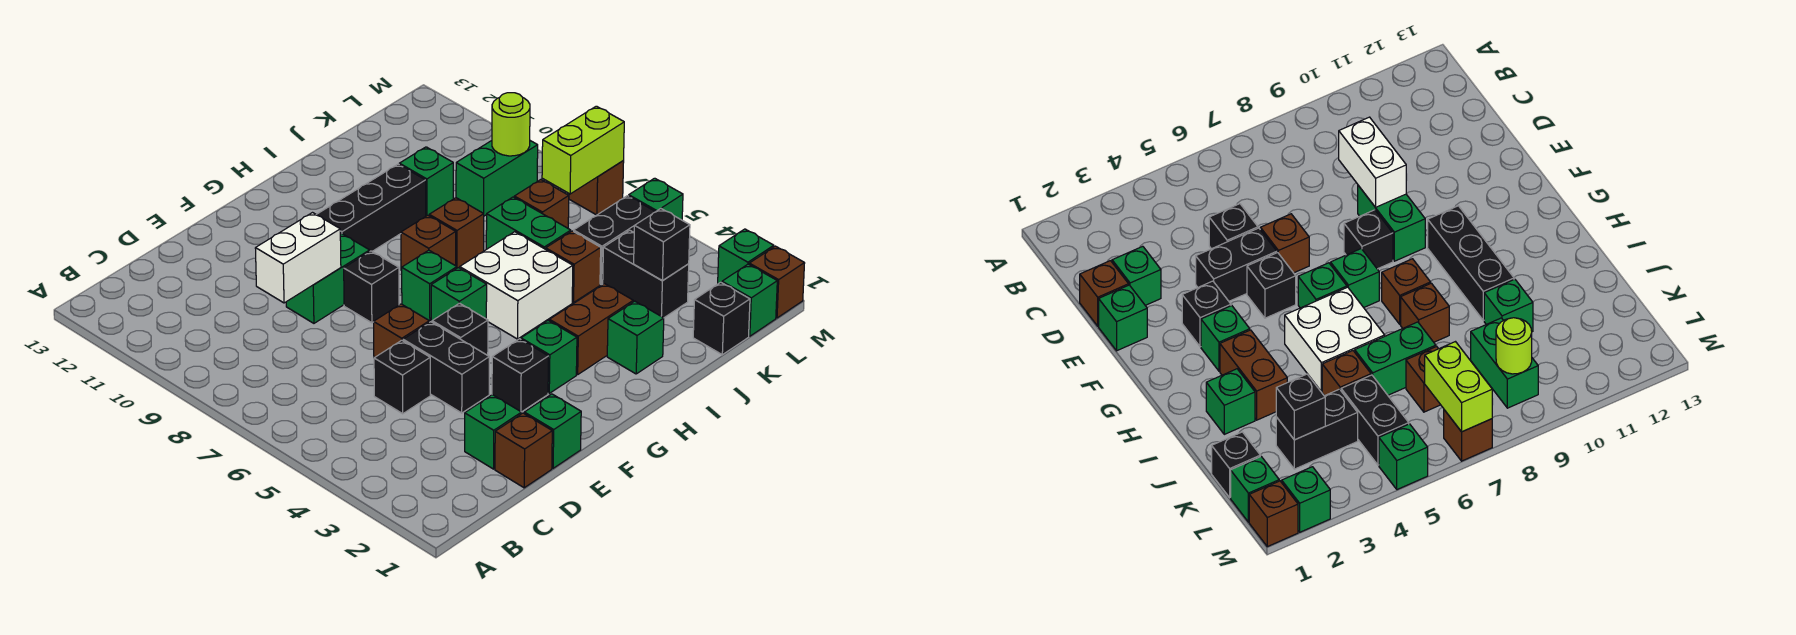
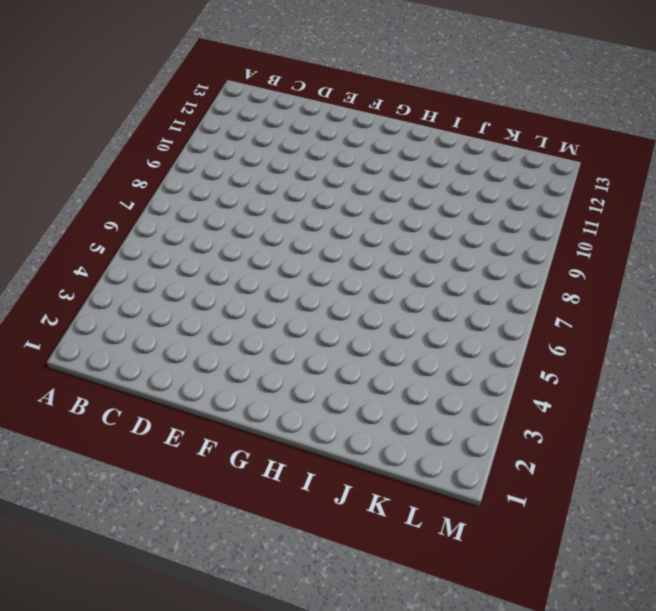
none -> brown 1x1 brick [495,413,552,488]
none -> green 1x1 brick [465,395,521,469]
none -> black 1x1 brick [374,340,430,414]
none -> green 1x1 brick [524,394,581,468]

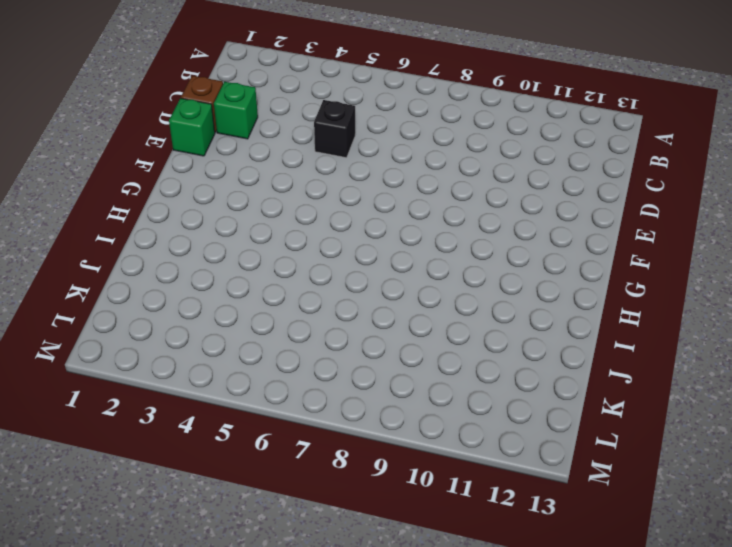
none -> black 1x2 brick [403,322,489,413]
none -> brown 1x1 brick [374,304,429,358]
none -> green 1x2 brick [286,234,370,323]
none -> black 1x1 brick [492,339,548,412]

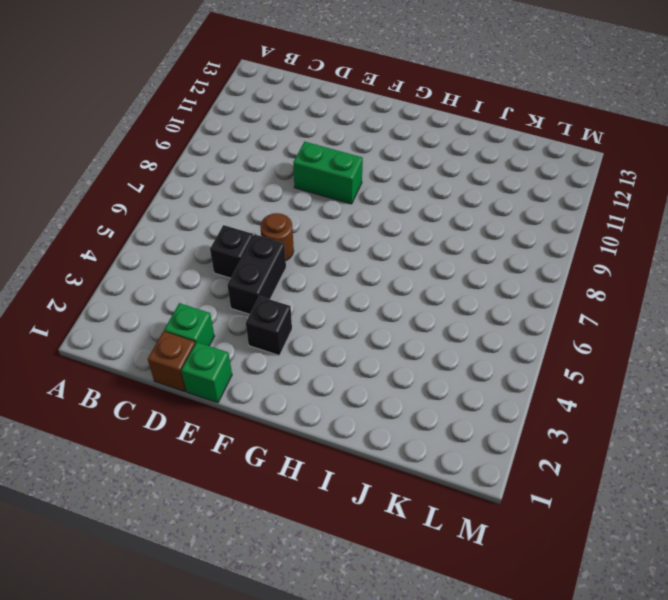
brown 1x1 round brick [260,213,294,261] -> brown 1x1 brick [374,304,429,358]
none -> black 1x1 brick [432,303,488,355]
none -> black 1x1 brick [344,251,399,323]
none -> green 1x1 brick [521,320,577,393]
none -> green 1x1 brick [431,268,487,322]

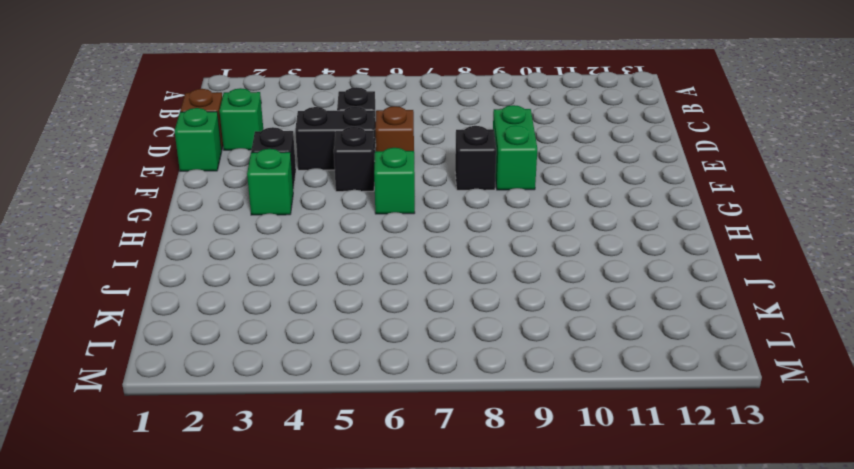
none -> green 1x1 brick [402,250,457,322]
none -> black 1x3 brick [317,164,426,251]
none -> brown 1x2 brick [549,284,633,375]
none -> white 2x2 brick [460,232,573,339]

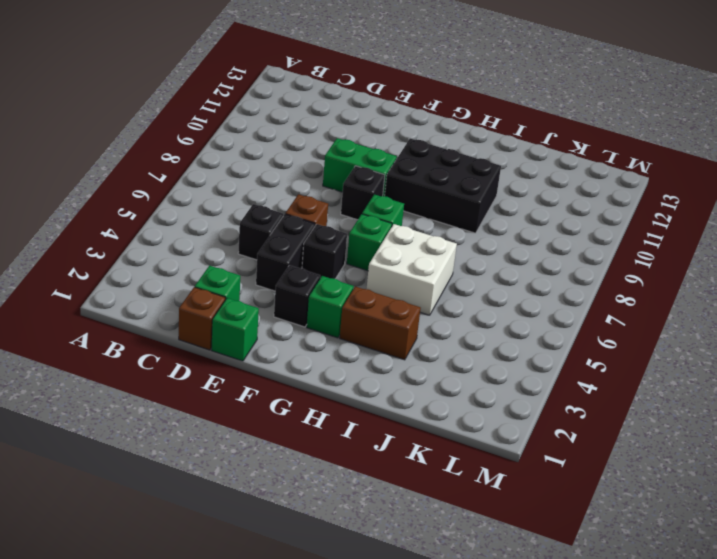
black 2x3 brick [385,139,501,233] -> black 1x3 brick [317,164,426,251]
none -> brown 1x1 brick [401,215,456,271]
none -> green 1x1 brick [607,301,664,374]
none -> brown 1x1 brick [429,198,484,268]
none -> brown 1x1 brick [546,231,601,303]

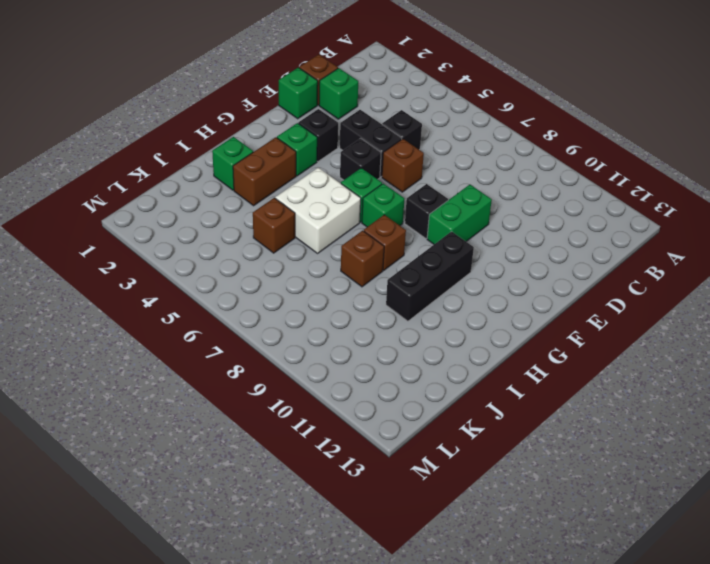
none -> green 1x2 brick [486,197,571,249]
none -> green 1x1 brick [399,147,453,216]
none -> black 1x1 brick [693,282,750,355]
none -> black 1x2 brick [603,230,689,318]

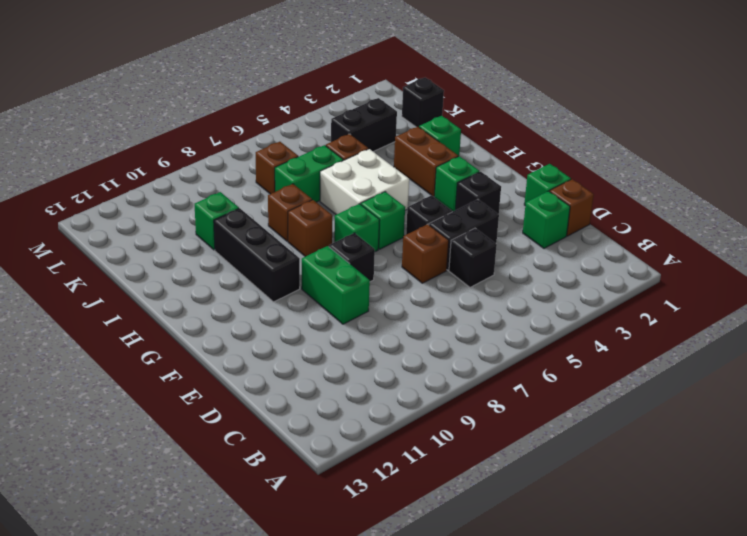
none -> black 1x2 brick [574,196,655,284]
none -> green 1x2 brick [456,141,538,216]
none -> green 1x1 brick [722,264,777,336]
none -> brown 1x1 brick [749,246,805,318]

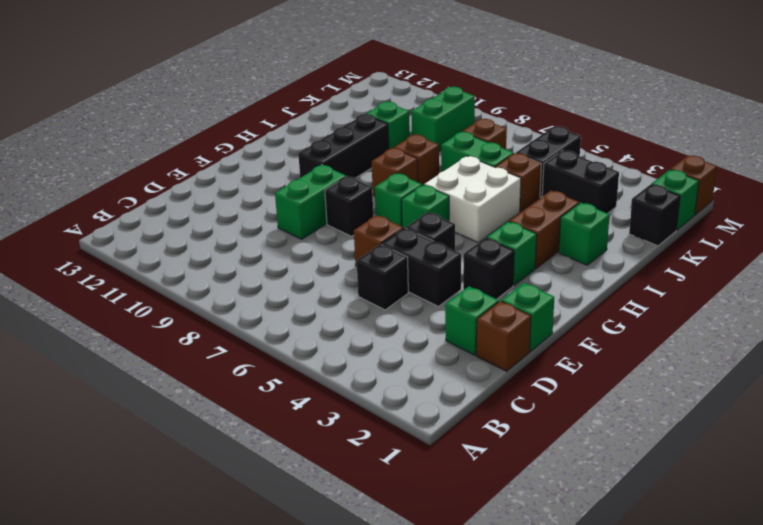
none -> green 1x1 brick [718,229,774,284]
none -> green 1x1 brick [629,178,683,220]
none -> brown 1x1 brick [569,161,624,215]
none -> white 1x2 brick [255,213,341,303]

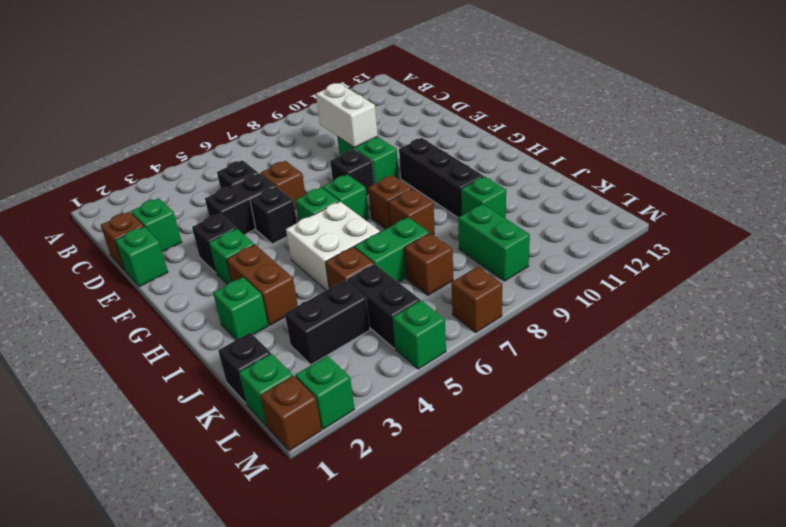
none -> black 1x1 brick [634,209,690,280]
none -> lime 1x2 brick [542,106,624,194]
none -> lime 1x1 round brick [492,93,530,156]

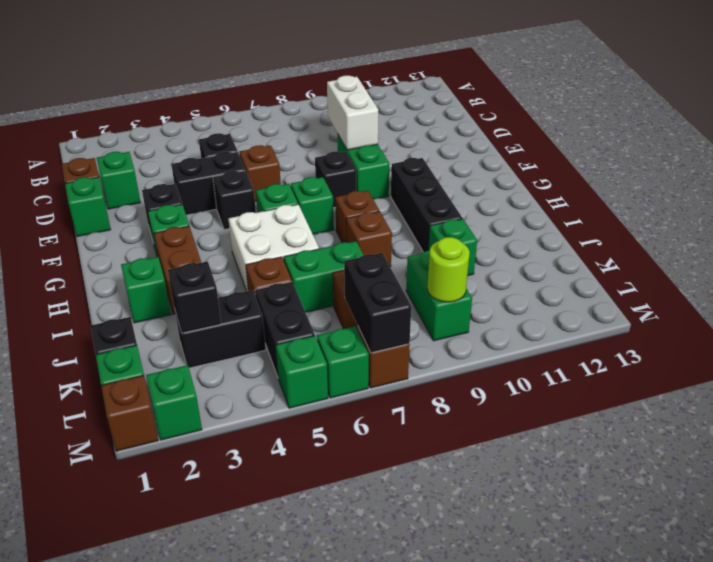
black 1x2 brick [344,253,411,353] -> lime 1x2 brick [542,106,624,194]
green 1x1 brick [317,326,369,398] -> none

